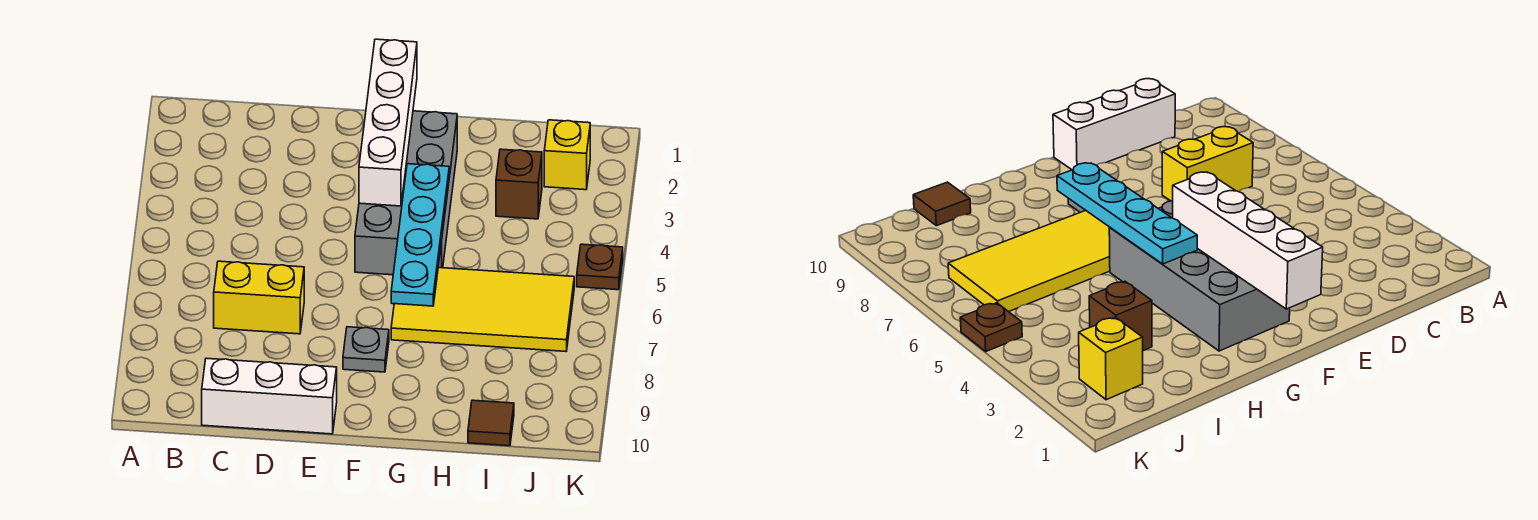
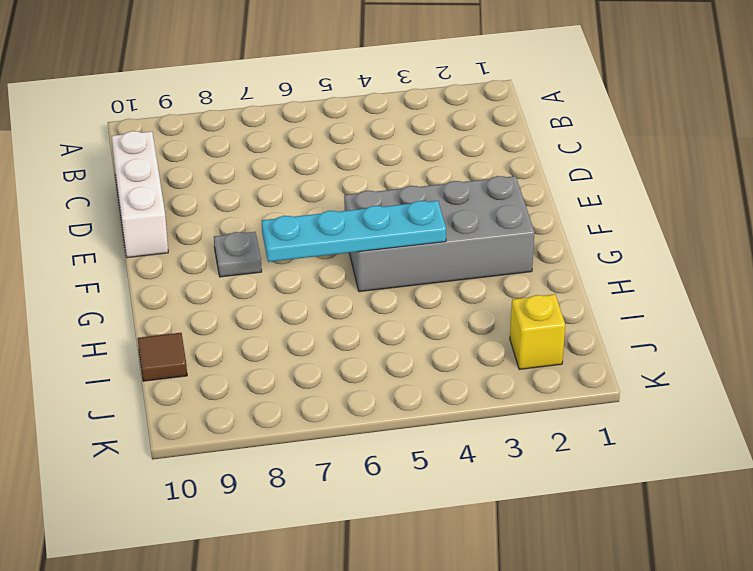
none -> yellow 1x2 brick [214,261,304,334]
none -> yellow 2x4 tile [391,268,574,351]

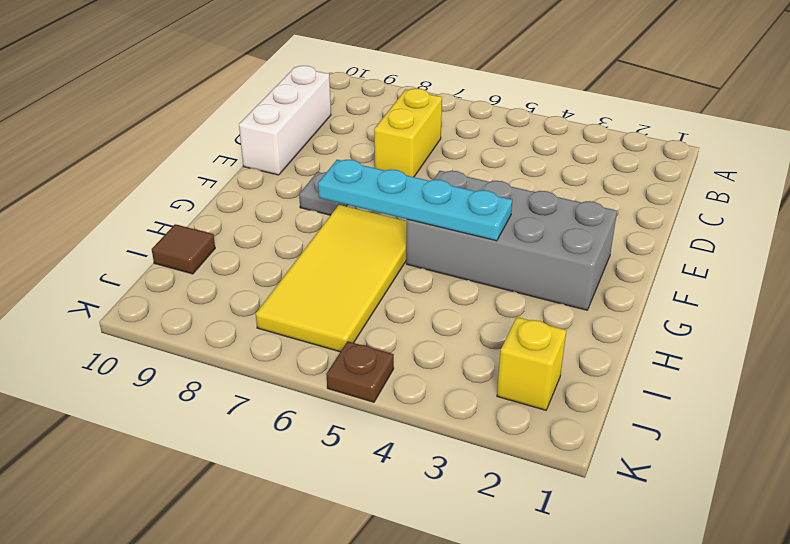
none -> brown 1x1 brick [496,149,542,219]
none -> white 1x4 brick [359,39,417,206]

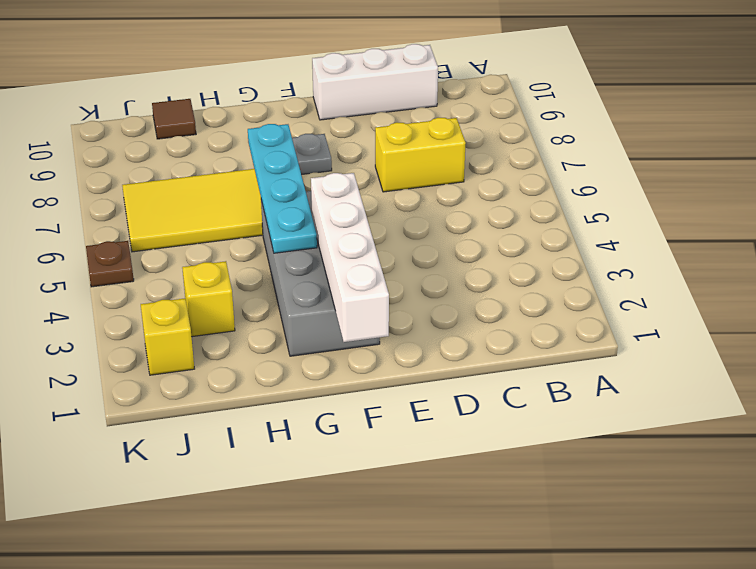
yellow 1x1 brick [182,261,235,337] -> brown 1x1 brick [496,149,542,219]

